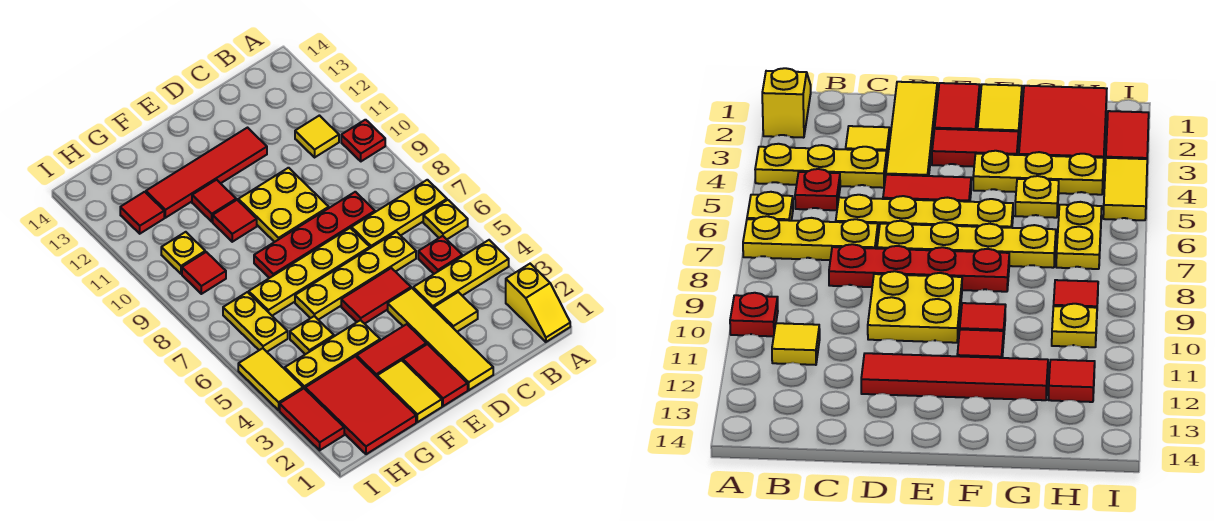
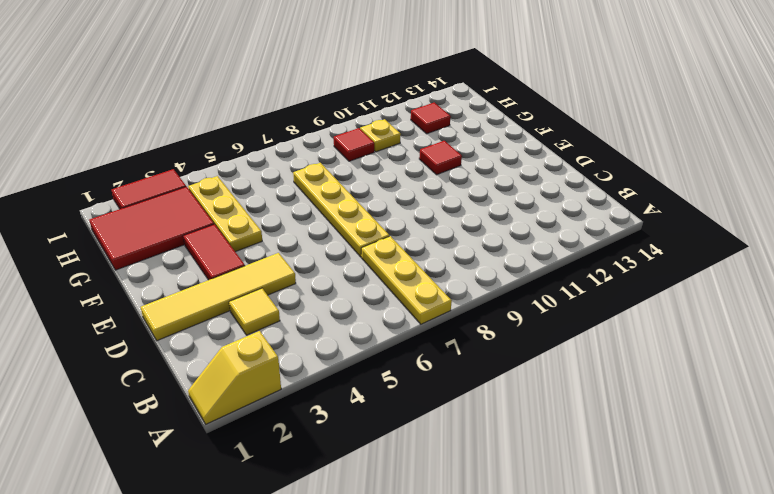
none -> yellow 1x3 plate [413,240,509,309]
none -> yellow 1x1 plate [423,200,468,239]
none -> red 1x1 plate [341,120,385,161]

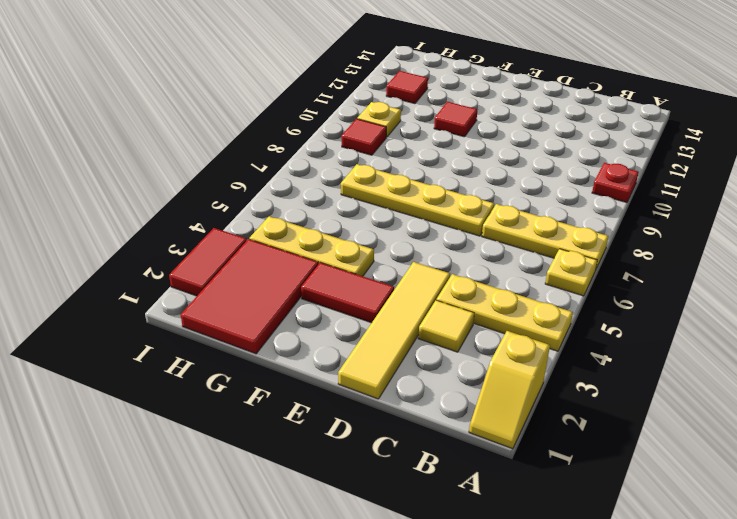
none -> red 1x1 plate [418,236,462,274]
none -> yellow 1x1 tile [295,116,339,157]
none -> yellow 1x4 plate [295,232,416,320]

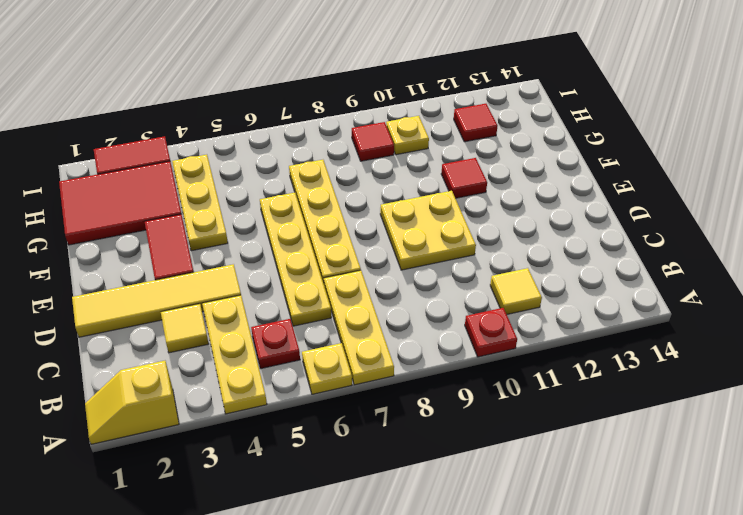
none -> red 1x4 plate [254,192,375,278]
none -> red 1x2 tile [341,268,411,324]
none -> red 1x4 tile [146,128,267,218]

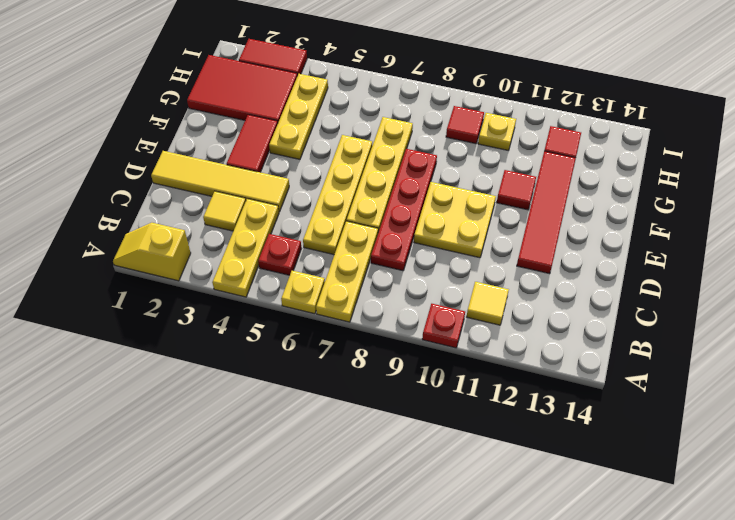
none -> red 1x2 tile [341,268,411,324]
none -> red 1x2 tile [403,344,468,406]
none -> yellow 1x2 tile [377,360,442,422]

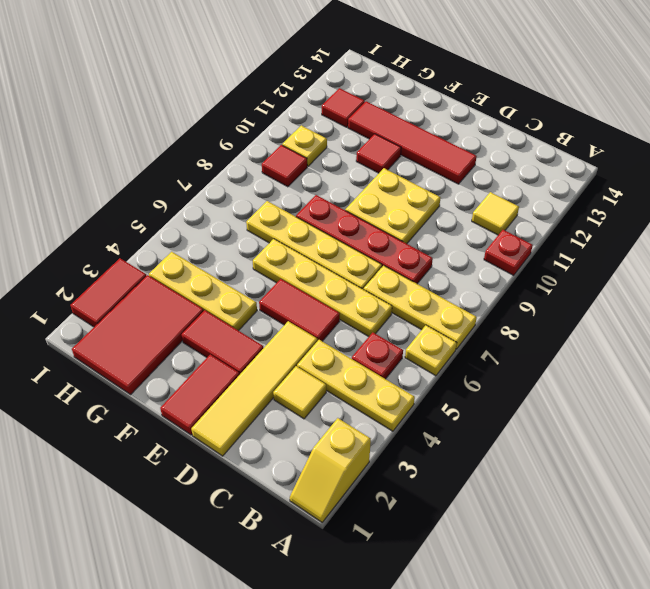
none -> yellow 1x2 tile [377,360,442,422]
none -> red 1x1 tile [213,200,257,242]
none -> yellow 1x1 plate [290,316,334,354]

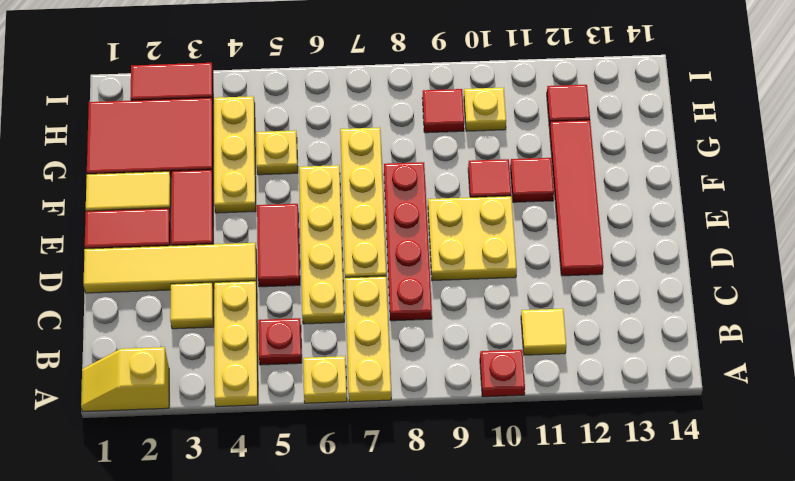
none -> yellow 1x2 plate [223,292,288,352]
none -> yellow 1x2 tile [238,348,303,410]

